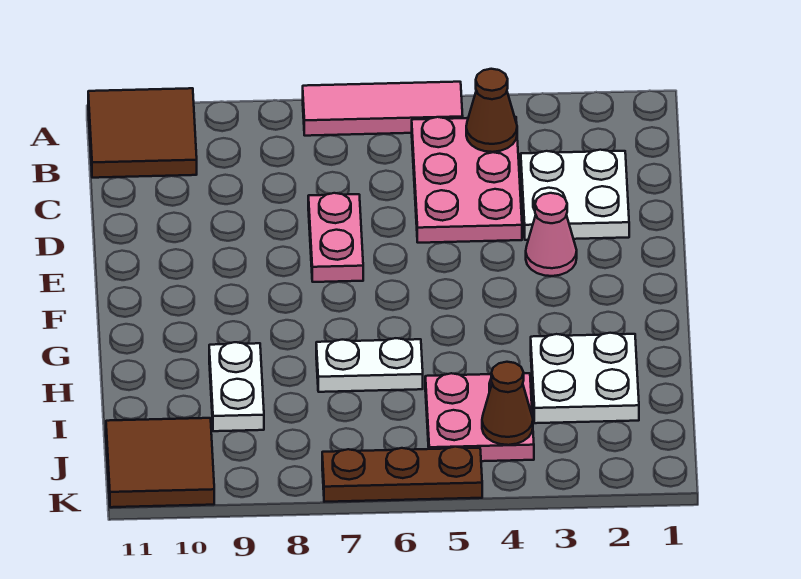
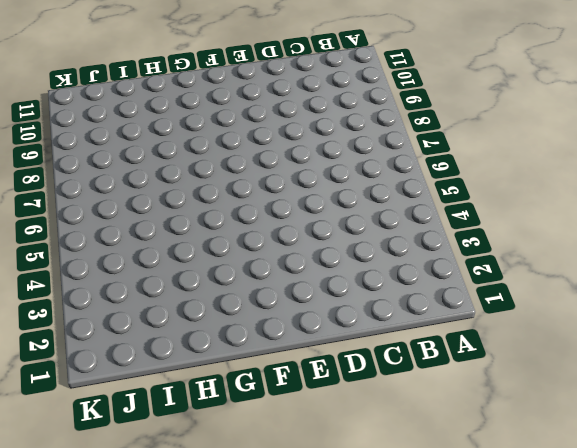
none -> pink 1x3 tile [303,82,463,136]
none -> brown 2x2 tile [88,88,197,178]
none -> pink 2x3 plate [412,117,522,243]

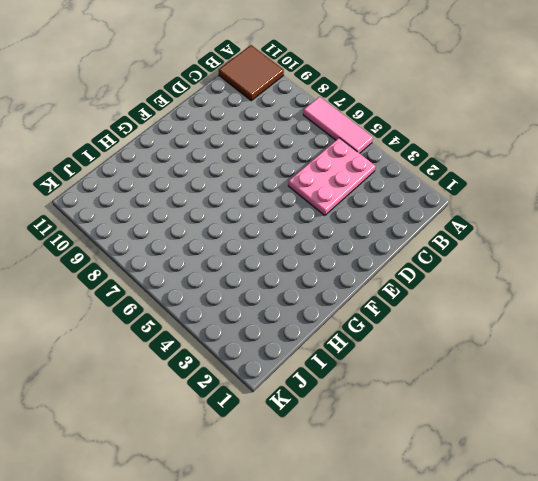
none -> white 2x2 plate [521,150,629,240]
none -> pink 1x2 plate [308,193,363,282]
none -> pink 1x1 cone [526,193,577,276]

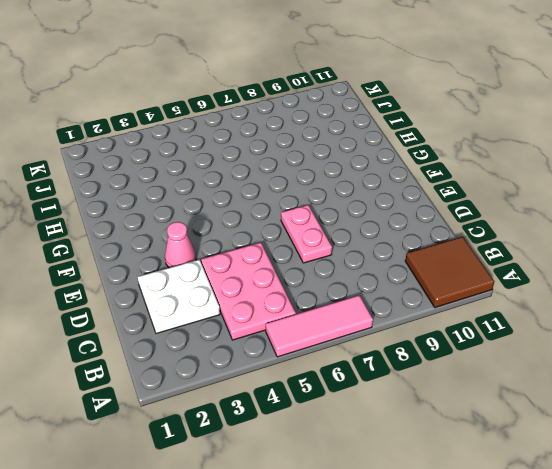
none -> white 2x2 plate [531,333,639,423]
none -> white 1x2 plate [316,338,423,392]
none -> white 1x2 plate [209,342,264,431]

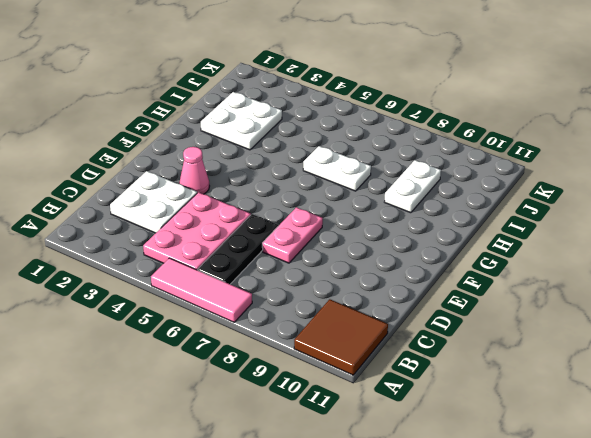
black 1x3 plate [198,214,278,284] -> none
none -> pink 2x2 plate [425,373,534,461]
none -> brown 2x2 tile [106,418,214,507]
none -> brown 1x3 plate [322,447,482,502]

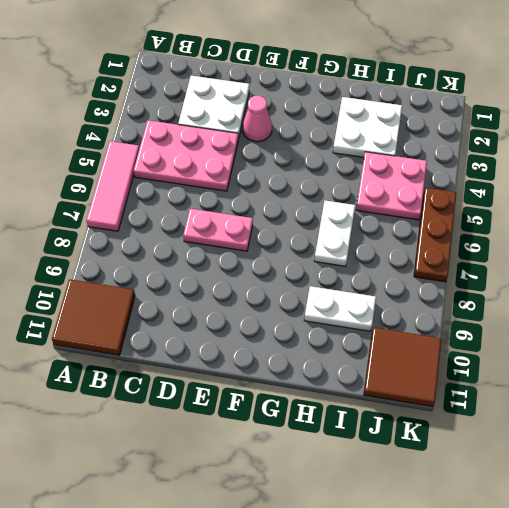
none -> brown 1x1 cone [466,69,517,152]
none -> brown 1x1 cone [482,362,533,445]

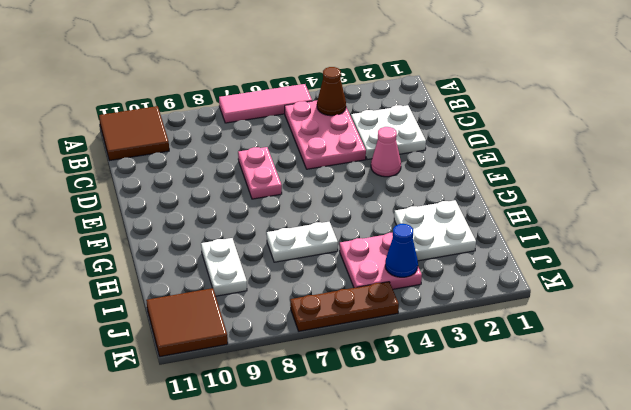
blue 1x1 cone [385,224,418,277] -> brown 1x1 cone [482,362,533,445]

